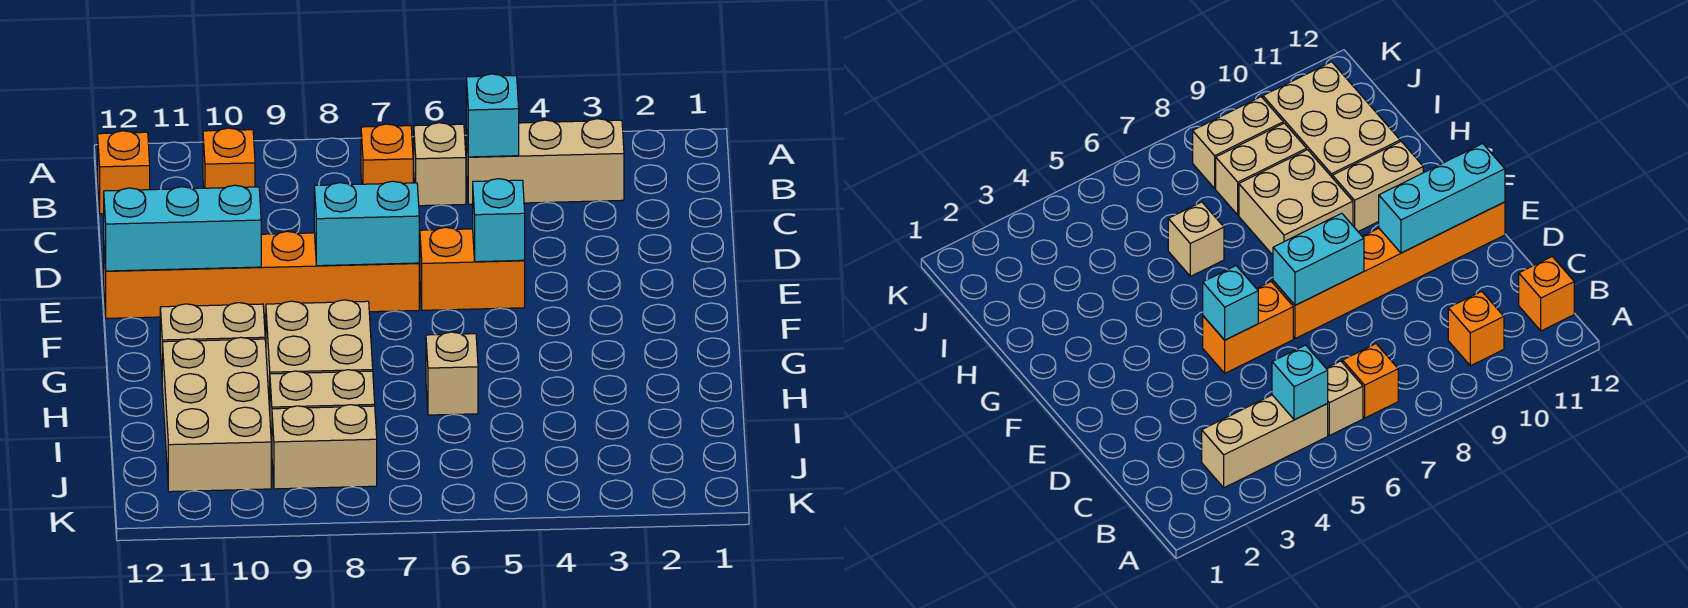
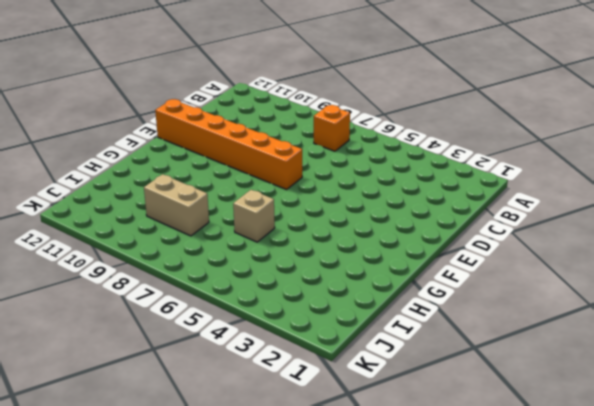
none -> tan 1x3 brick [467,119,624,204]
none -> tan 1x1 brick [414,123,466,206]
none -> orange 1x1 brick [203,128,255,188]

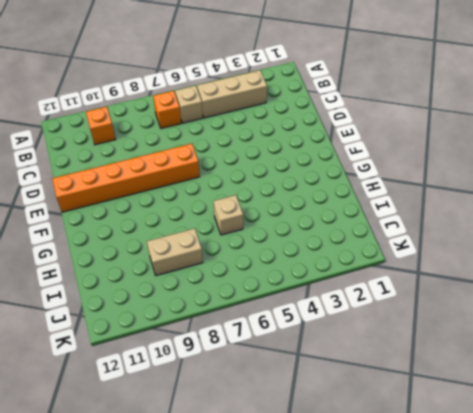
none -> orange 1x1 brick [98,131,150,214]
none -> orange 1x2 brick [420,227,525,310]
none -> tan 2x2 brick [266,300,373,410]

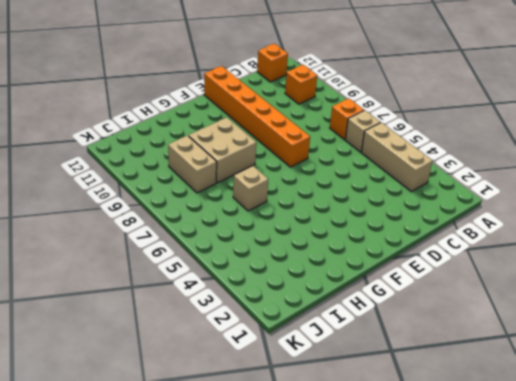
none -> orange 1x2 brick [420,227,525,310]
none -> tan 1x2 brick [160,303,265,372]
none -> tan 2x3 brick [162,337,271,492]

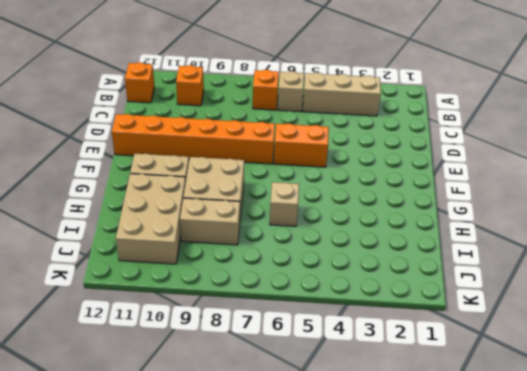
none -> tan 1x2 brick [272,405,377,489]
none -> cyan 1x1 brick [467,74,519,157]
none -> cyan 1x1 brick [473,179,525,262]

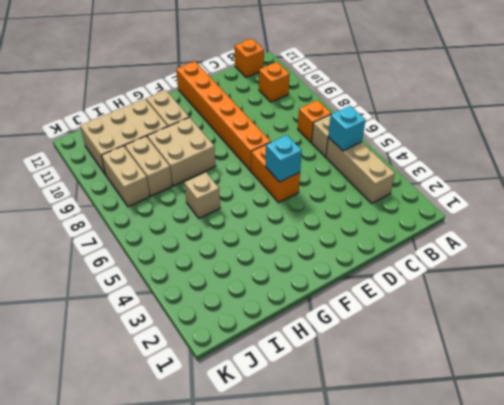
none -> cyan 1x2 brick [314,181,419,266]
none -> cyan 1x3 brick [104,185,261,271]

